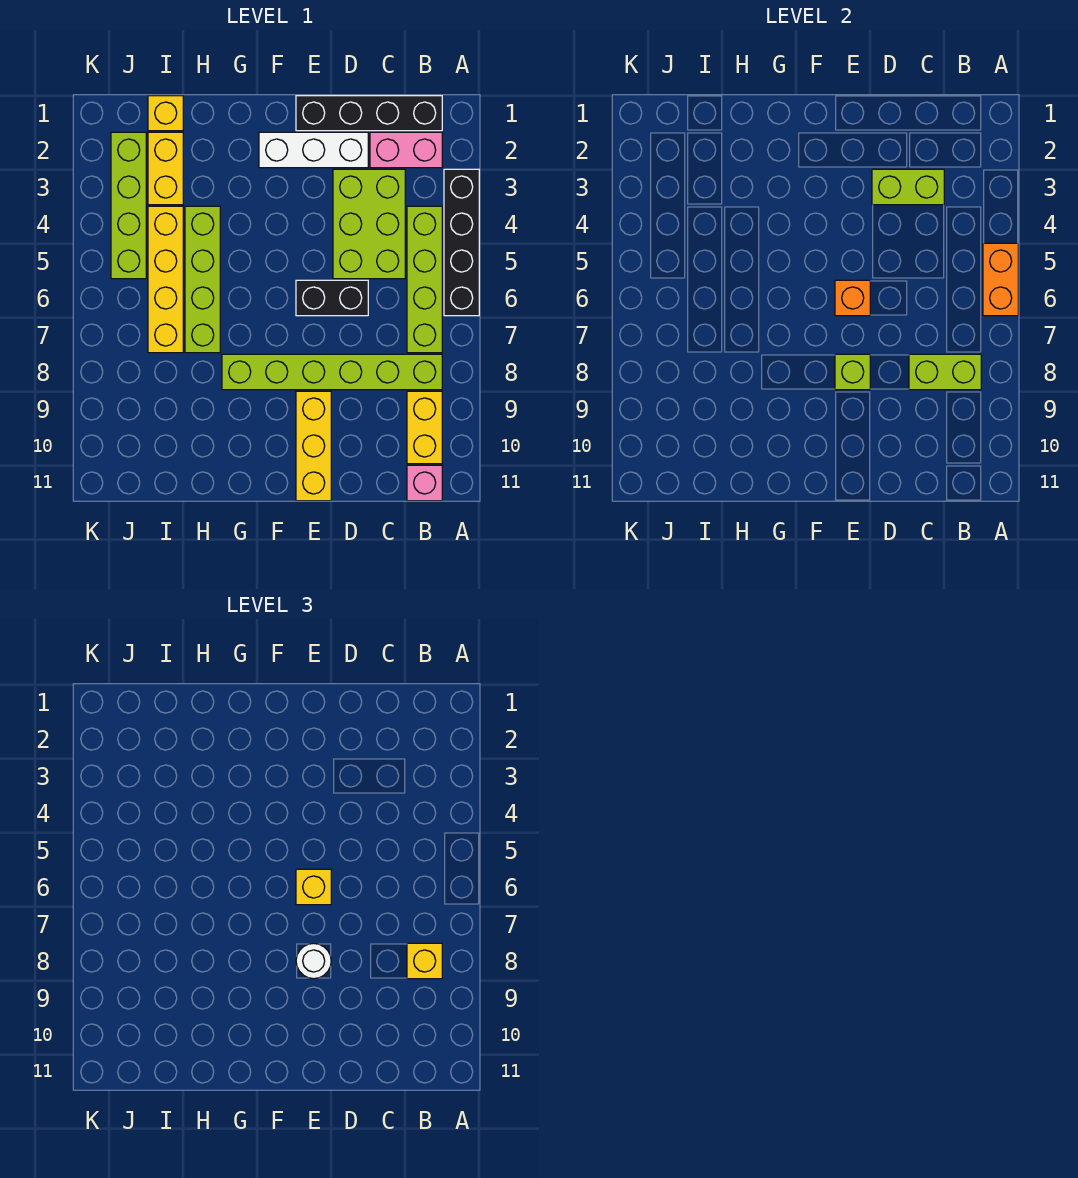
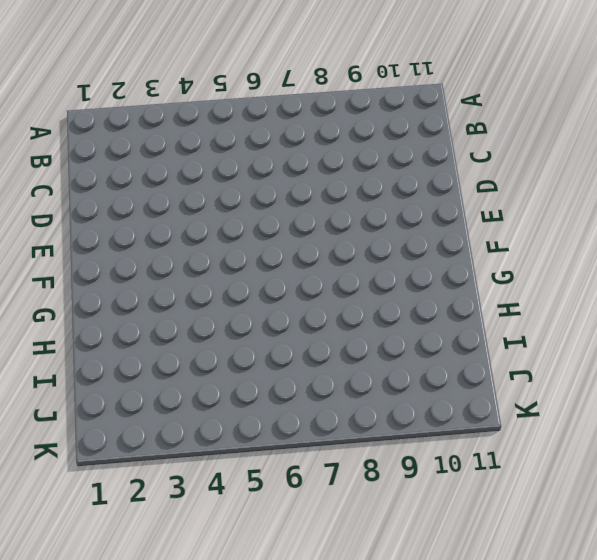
none -> black 1x4 brick [444,169,479,316]
none -> black 1x4 brick [296,96,442,131]
none -> pink 1x2 brick [370,132,442,168]

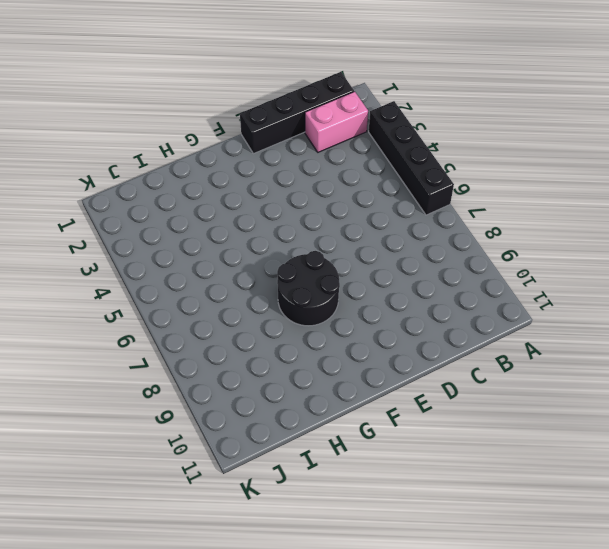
black 2x2 round brick [277,251,340,326] -> lime 1x6 brick [222,354,442,390]
none -> lime 1x4 brick [407,206,442,353]
none -> yellow 1x2 brick [407,391,442,464]
none -> pink 1x1 brick [407,465,442,501]

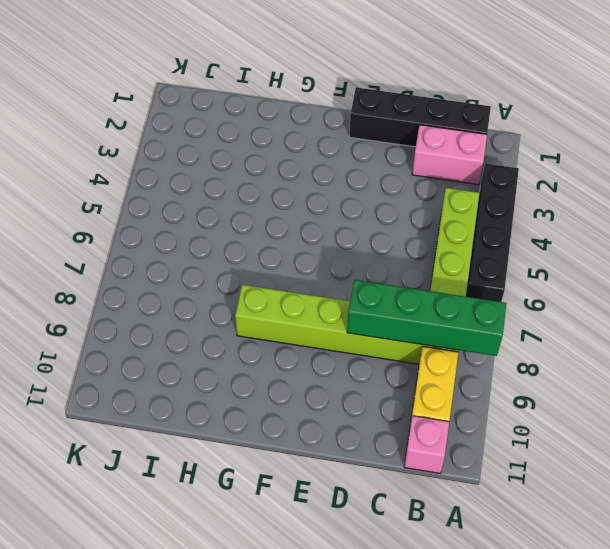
green 1x4 brick [347,280,506,356] -> lime 1x2 brick [909,354,981,390]
none -> lime 2x3 brick [333,169,405,279]
none -> white 1x3 brick [259,132,368,168]
none -> black 1x2 brick [296,280,368,316]

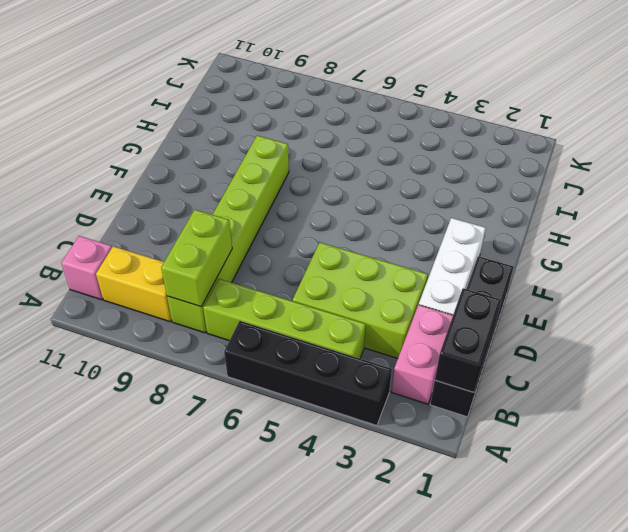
black 1x2 brick [435,288,501,392] -> black 1x2 brick moved to [296,280,368,316]
none -> yellow 1x3 brick [296,391,331,501]
none -> lime 1x4 brick [185,206,220,353]
none -> yellow 1x1 brick [148,96,183,131]

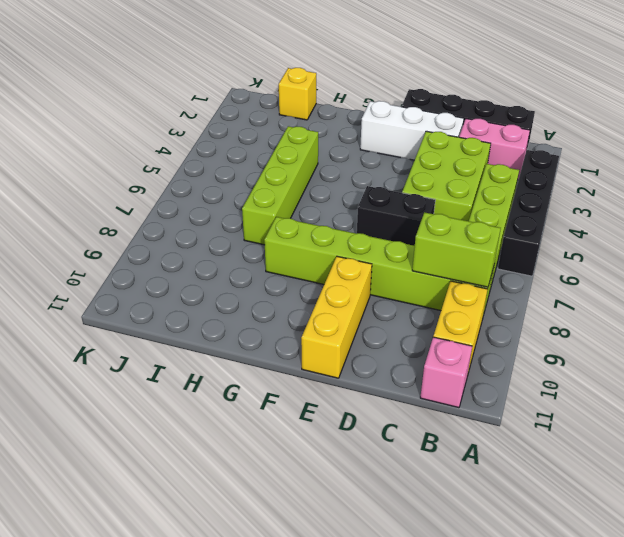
none -> yellow 1x2 brick [148,132,183,205]
none -> yellow 1x4 brick [148,206,183,353]
none -> lime 1x4 brick [111,132,146,279]

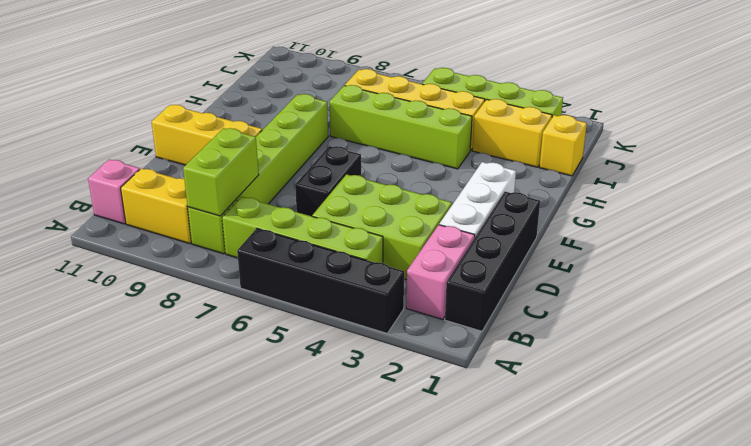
none -> orange 1x2 brick [983,243,1018,316]
none -> lime 1x2 brick [872,169,944,205]
none -> orange 1x1 brick [835,280,870,316]

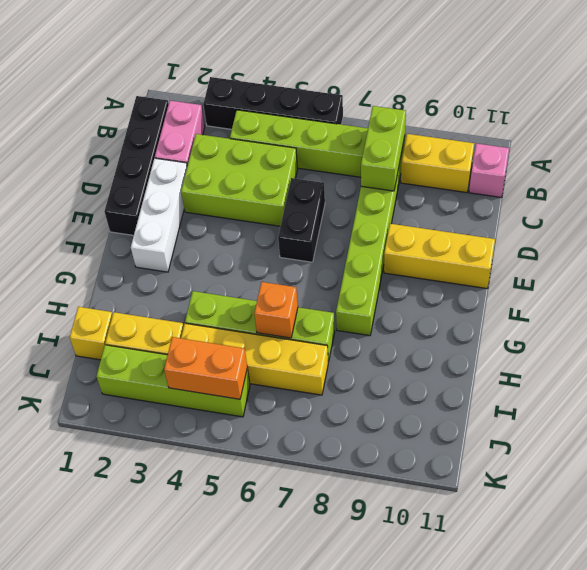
orange 1x1 brick [254,282,298,338] -> orange 1x1 brick moved to [835,280,870,316]
orange 1x2 brick [164,337,247,399] -> orange 1x2 brick moved to [983,243,1018,316]
none -> lime 1x2 brick [872,169,944,205]
none -> lime 1x1 brick [835,354,870,390]
none -> yellow 1x1 brick [407,943,442,979]

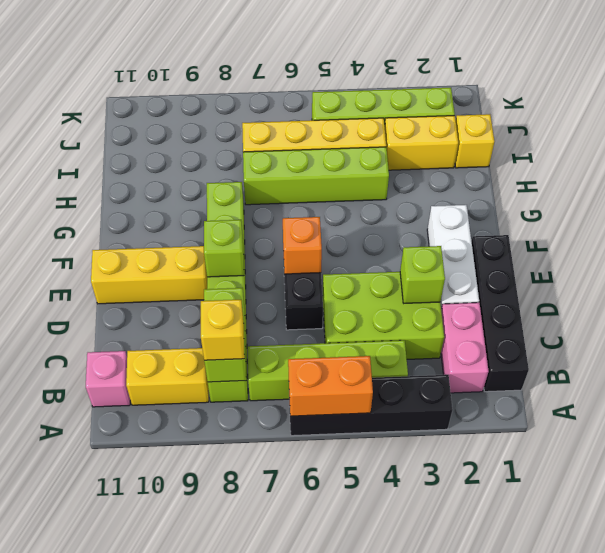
lime 1x1 brick [400,246,445,303] -> lime 1x2 brick [872,169,944,205]
none -> yellow 1x1 brick [296,869,331,905]
none -> white 1x1 round brick [296,943,331,979]

